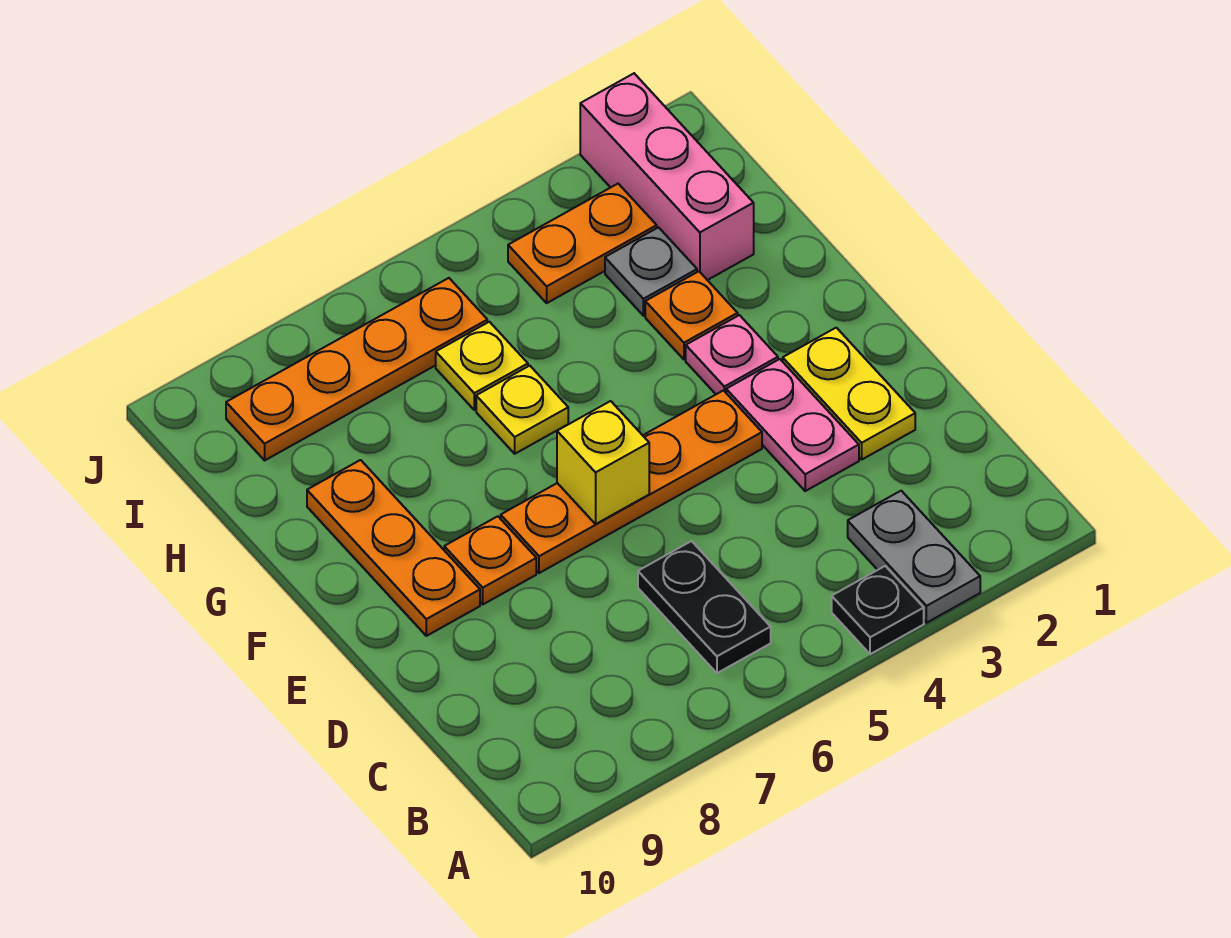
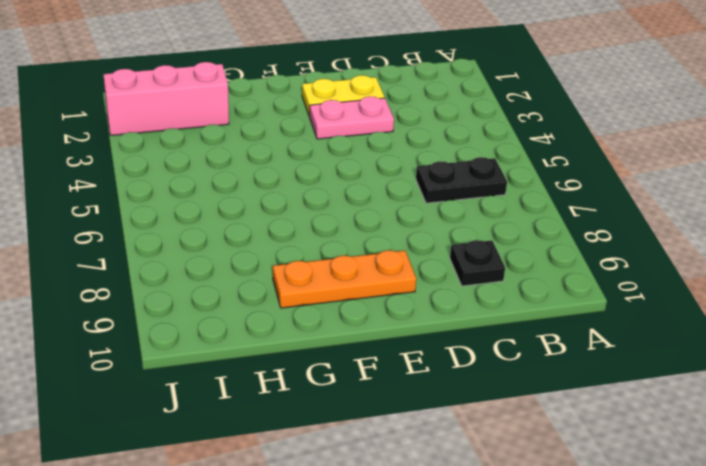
black 1x1 plate [450,240,505,286] -> black 1x1 plate moved to [832,566,924,654]
none -> grey 1x2 plate [848,491,980,623]
none -> orange 1x4 plate [501,391,762,573]
none -> orange 1x1 plate [444,516,536,604]

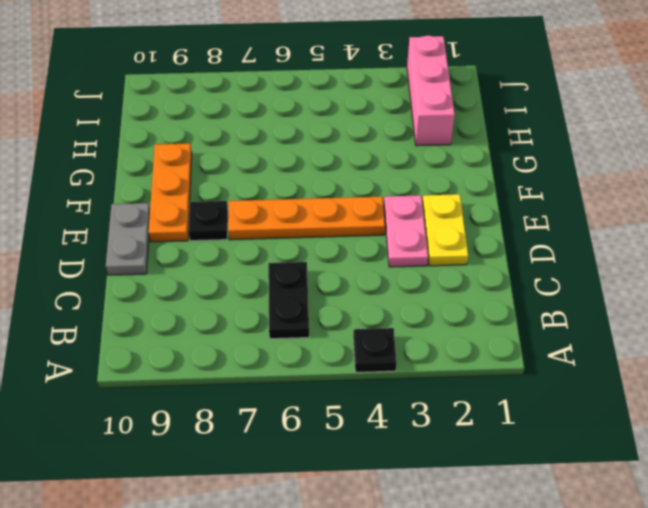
grey 1x2 plate [106,203,150,275] -> grey 1x2 plate moved to [848,491,980,623]
black 1x1 plate [188,201,228,241] -> orange 1x1 plate [444,516,536,604]
none -> pink 1x1 plate [686,315,778,394]
none -> orange 1x1 plate [645,271,738,359]
none -> yellow 1x1 plate [476,366,568,454]

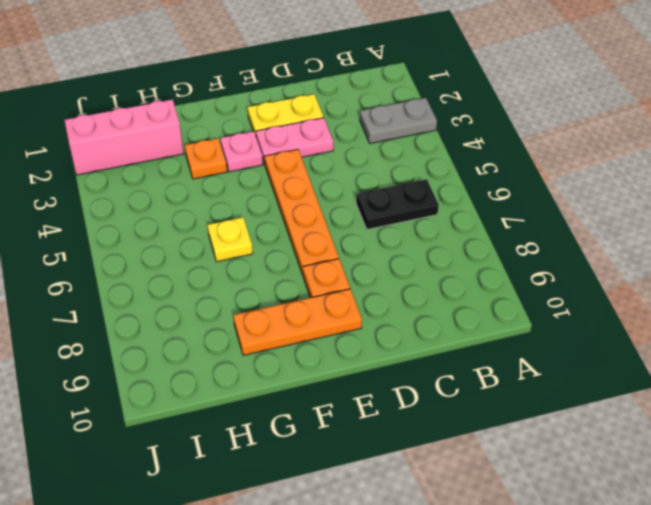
none -> black 1x1 plate [832,566,924,654]
none -> grey 1x1 plate [605,227,697,316]
none -> yellow 1x1 plate [436,322,528,410]

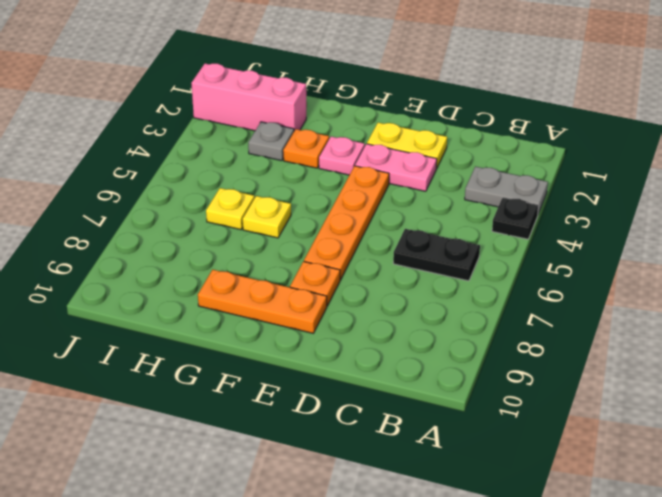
none -> orange 1x2 plate [508,184,657,303]
none -> orange 1x4 plate [226,278,487,460]
none -> yellow 1x1 brick [557,401,649,524]

